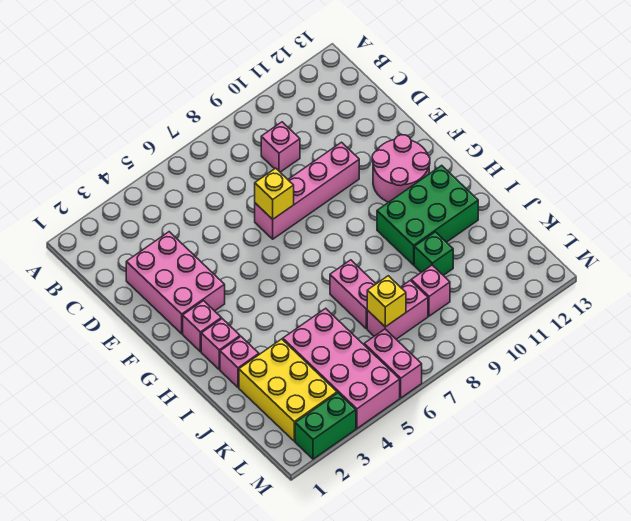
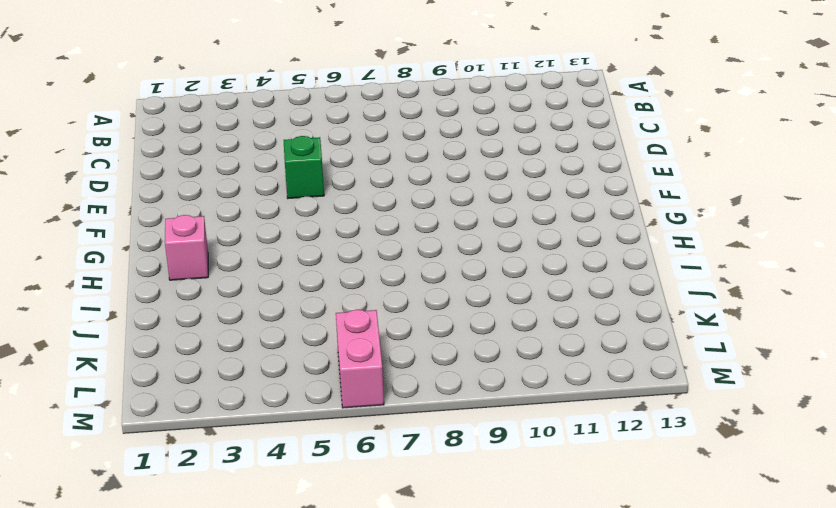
green 1x1 brick [284,136,324,198] -> green 1x1 brick moved to [414,232,453,275]
none -> pink 1x1 brick [261,122,300,172]
none -> pink 2x3 brick [126,232,225,334]
none -> pink 1x4 brick [255,142,359,239]

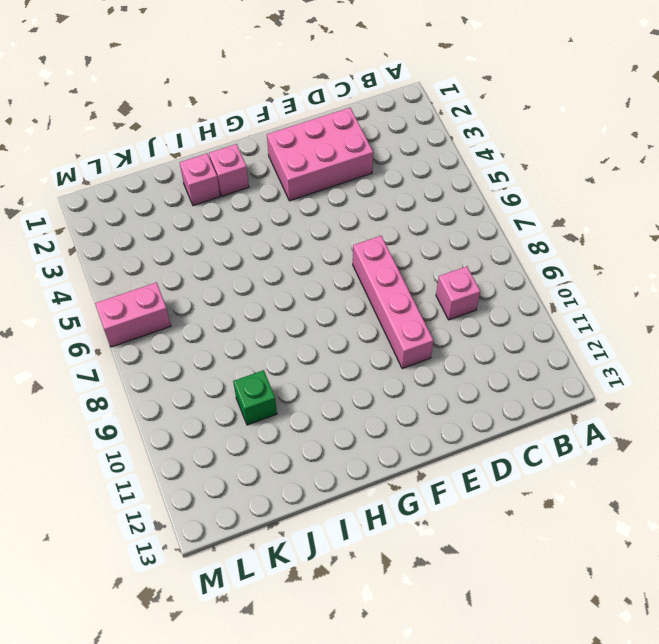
none -> pink 2x2 round brick [372,135,430,202]
none -> pink 1x1 brick [183,301,221,352]
none -> green 2x3 brick [377,165,478,265]

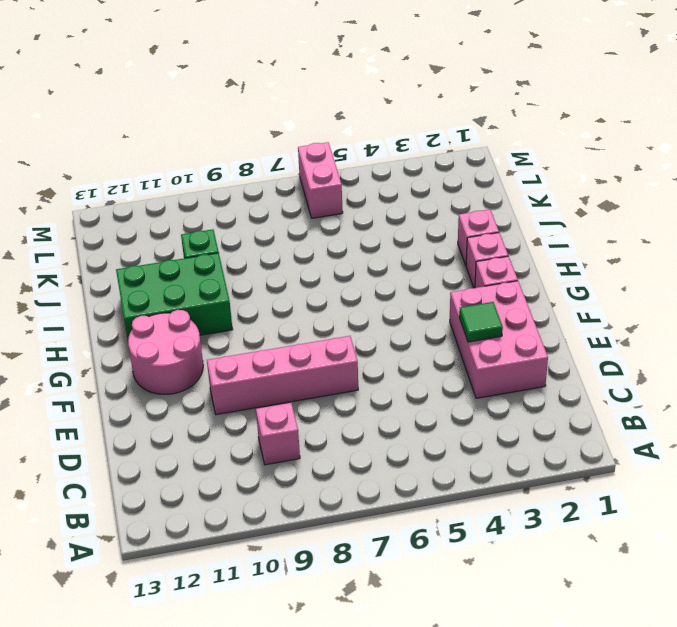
green 1x1 tile [459,302,503,342] -> none
none -> pink 1x2 brick [330,260,376,329]
none -> yellow 2x3 brick [239,339,337,441]
none -> pink 2x4 brick [283,308,400,428]

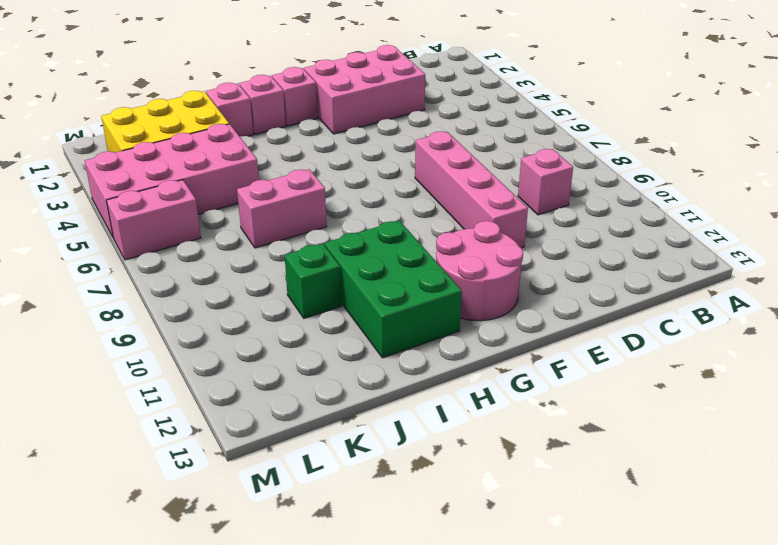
none -> pink 1x2 brick [367,281,428,339]
none -> pink 1x1 brick [411,265,450,316]
none -> green 1x2 brick [295,393,356,459]

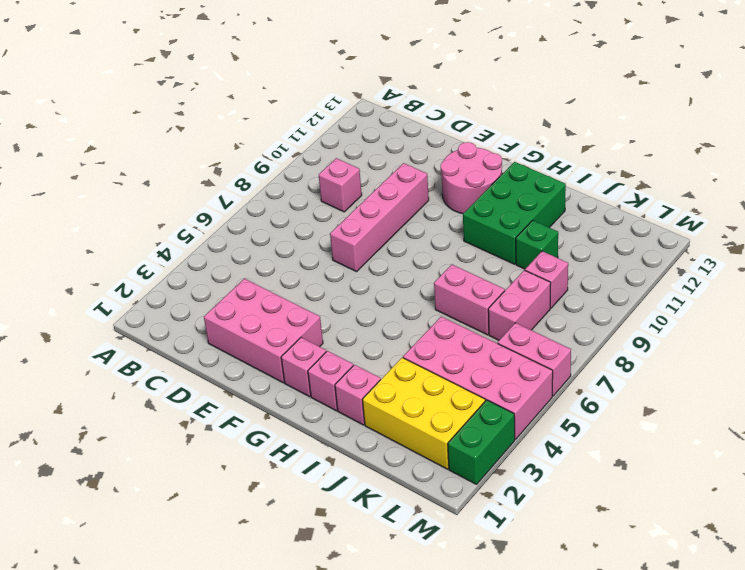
none -> yellow 1x1 brick [255,168,294,219]
none -> yellow 1x1 brick [367,276,406,327]

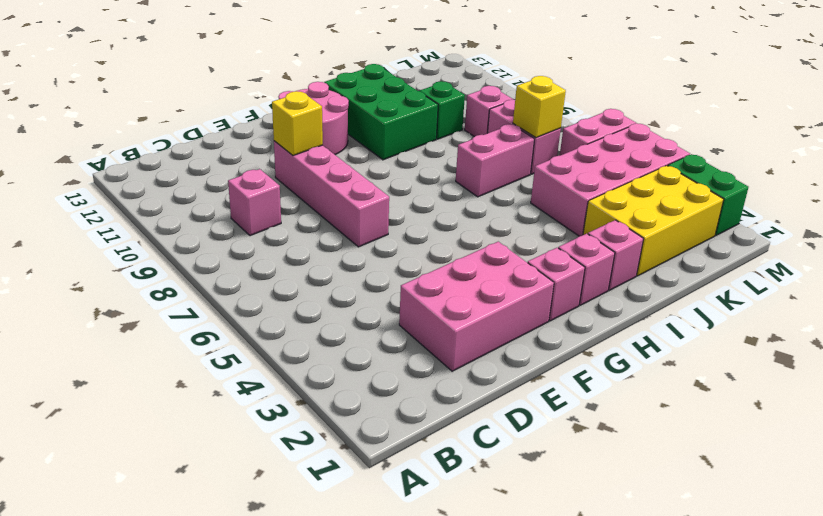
yellow 1x1 brick [272,91,323,155] -> yellow 1x1 brick moved to [255,168,294,219]

